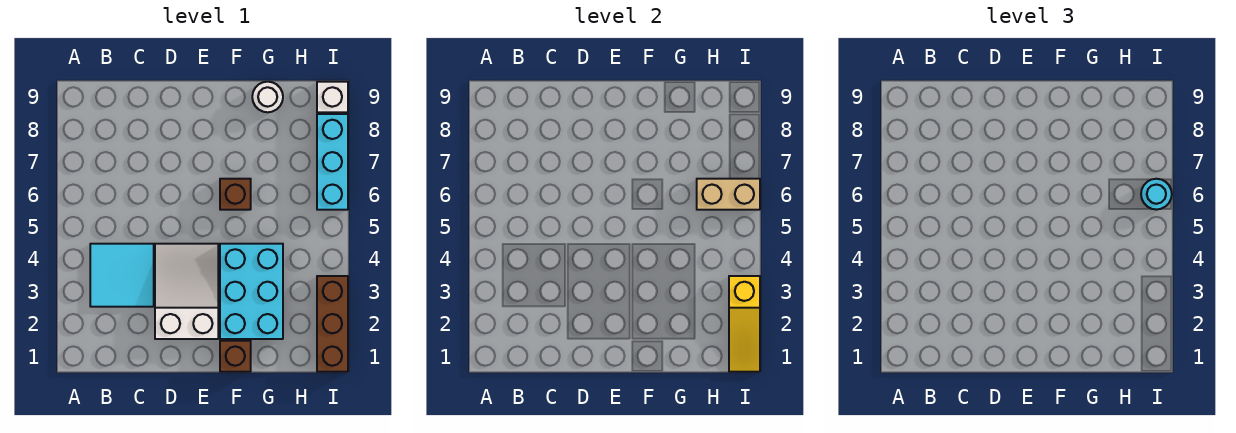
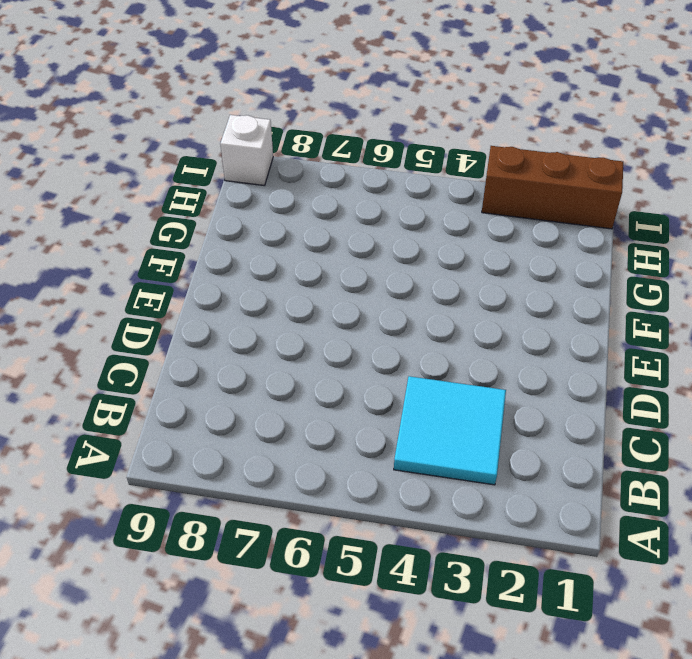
none -> white 2x3 slope [155,244,218,339]
none -> brown 1x1 brick [220,341,251,372]
none -> cyan 2x3 brick [220,244,283,339]

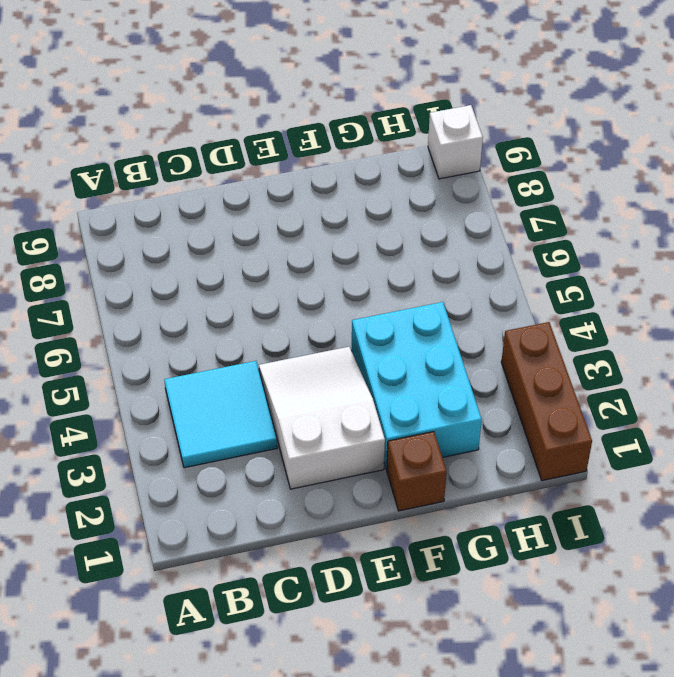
none -> brown 1x1 brick [220,179,251,210]
none -> white 1x1 round brick [252,82,283,112]
none -> cyan 1x3 brick [317,114,348,210]

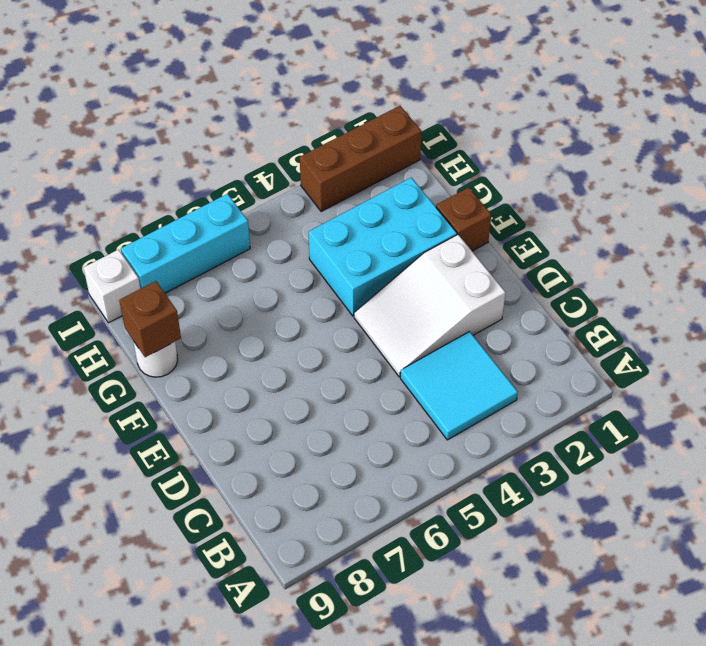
brown 1x1 brick [119,281,181,357] -> brown 1x1 brick moved to [220,179,251,210]
none -> tan 1x2 brick [697,179,760,210]
none -> yellow 1x3 slope [729,276,760,372]
none -> cyan 1x1 round brick [1141,179,1172,210]

